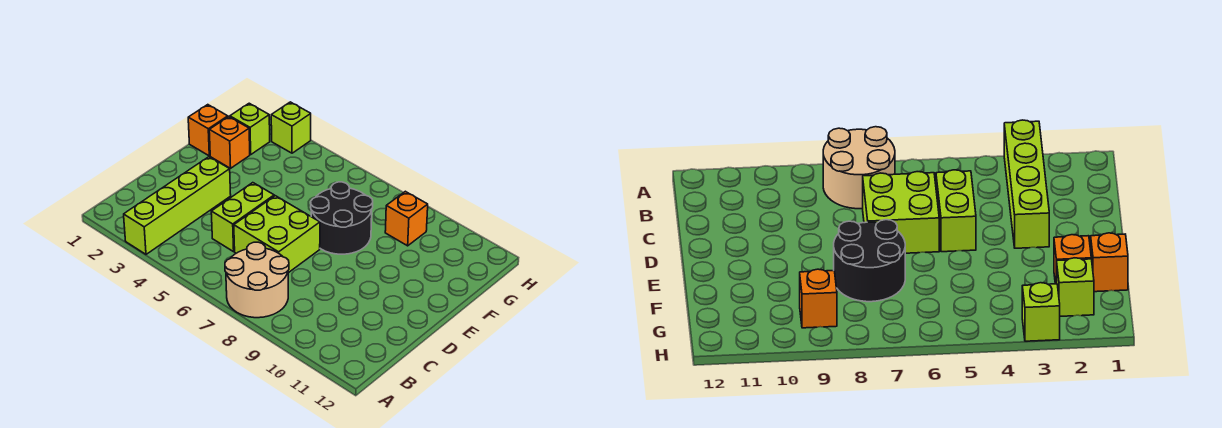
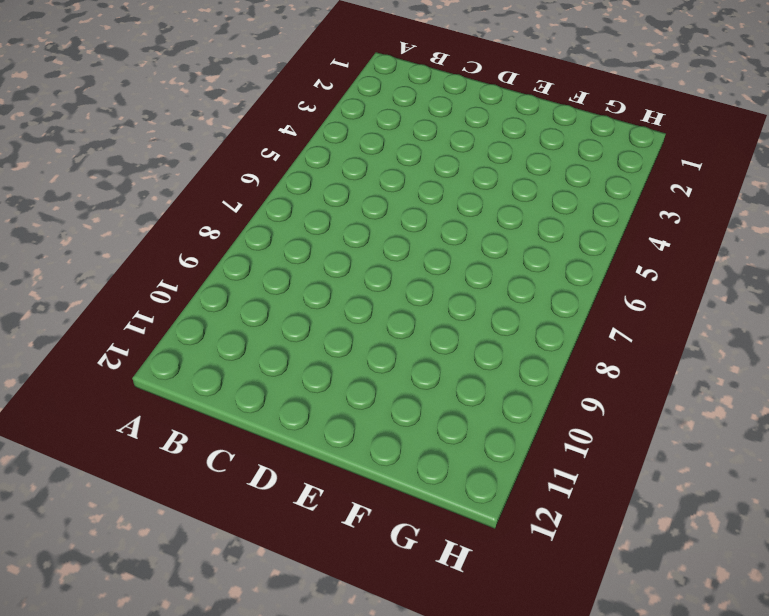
none -> lime 1x4 brick [124,157,231,254]
none -> tan 2x2 round brick [225,242,289,318]

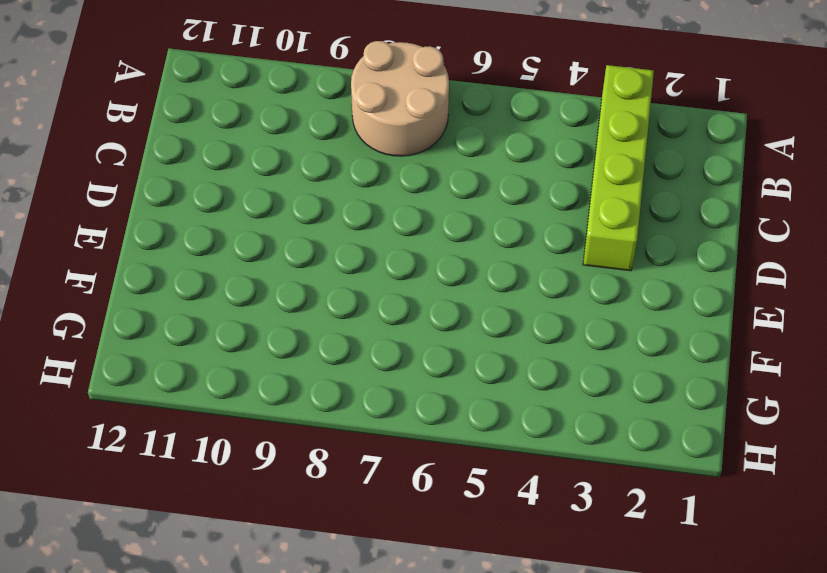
none -> lime 1x2 brick [211,183,274,252]
none -> lime 2x2 brick [234,196,320,273]

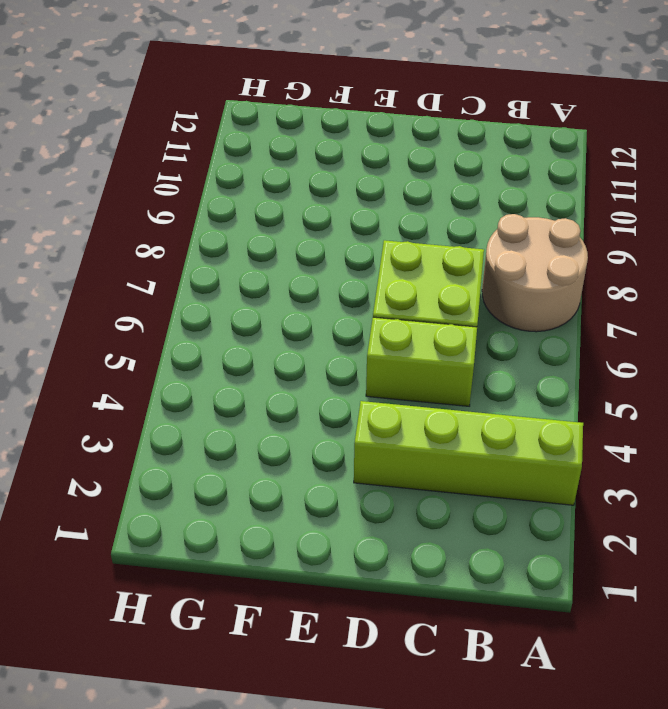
none -> black 2x2 round brick [311,182,373,254]
none -> orange 1x1 brick [188,105,228,156]

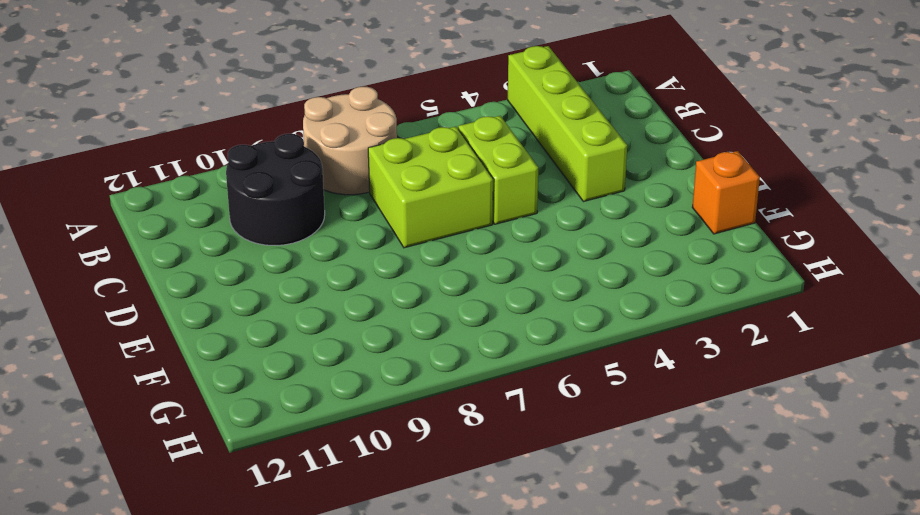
black 2x2 round brick [226,134,325,245] -> black 2x2 round brick moved to [311,182,373,254]
none -> orange 1x1 brick [209,117,250,168]
none -> lime 1x1 brick [230,103,270,154]

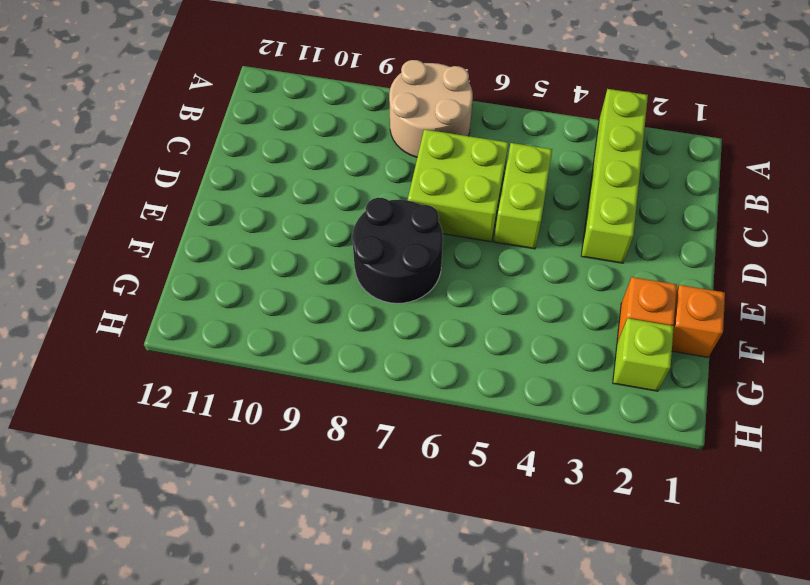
none -> orange 1x1 brick [385,191,428,246]
none -> lime 1x1 brick [271,102,311,153]

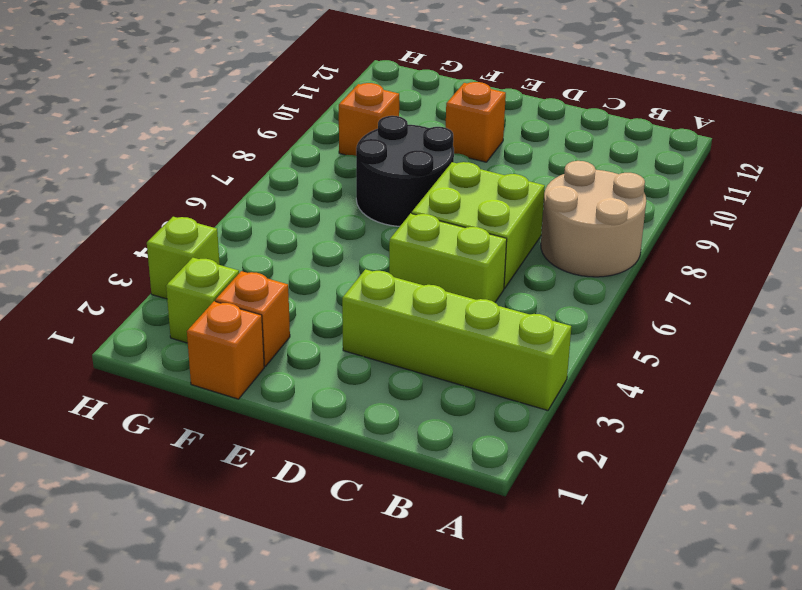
orange 1x1 brick [446,82,506,162] -> none

